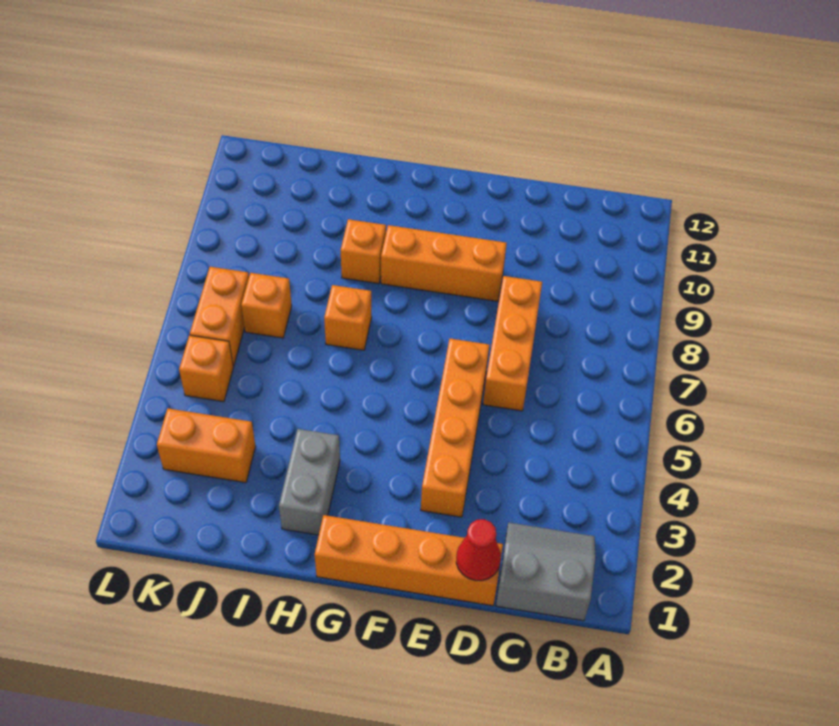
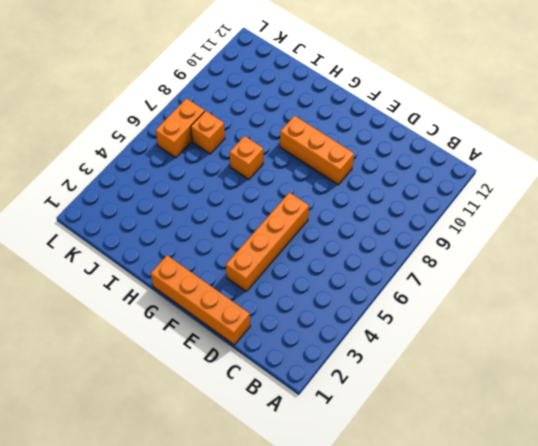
none -> grey 2x2 slope [496,523,595,621]
none -> orange 1x3 brick [483,276,542,411]
none -> grey 1x2 brick [279,429,340,535]

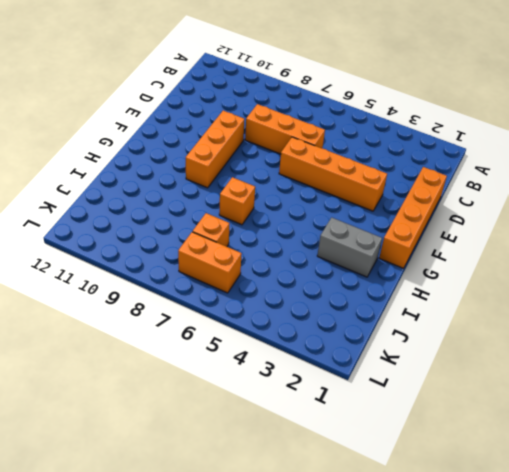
none -> grey 2x2 slope [496,523,595,621]
none -> orange 1x1 brick [341,219,386,284]
none -> orange 1x2 brick [157,408,256,483]

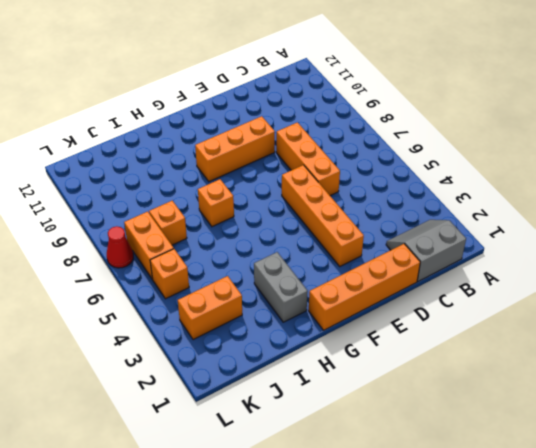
red 1x1 cone [107,226,133,268] -> red 1x1 cone moved to [456,519,501,581]
none -> orange 1x1 brick [341,219,386,284]

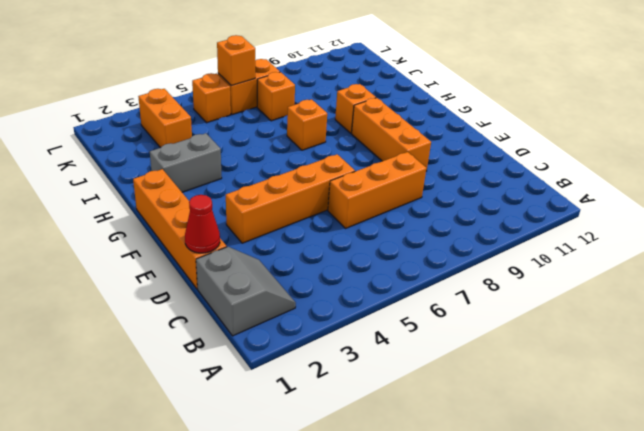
orange 1x1 brick [217,35,255,86] -> none

